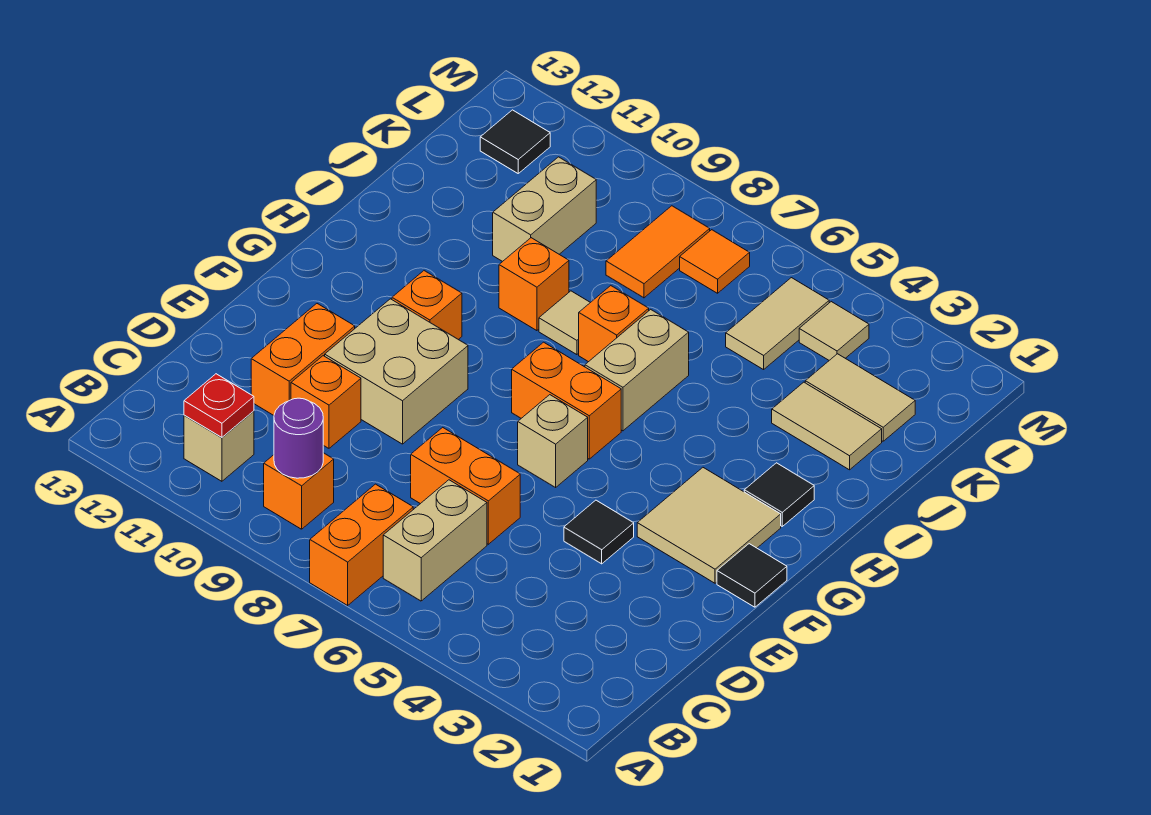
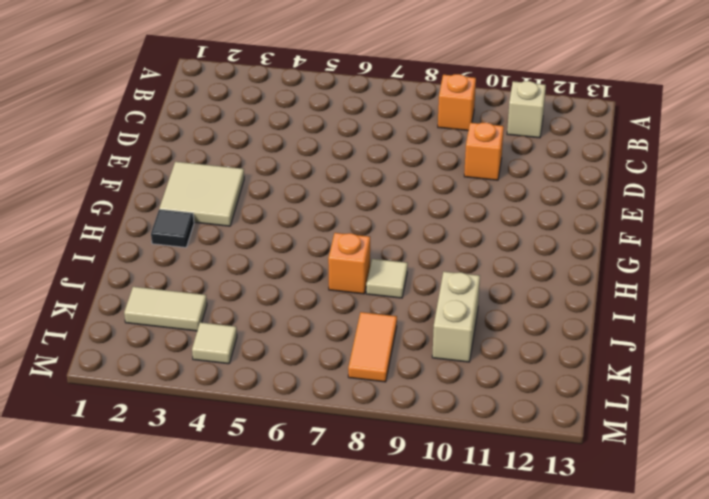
none -> orange 1x2 brick [310,484,413,605]
none -> tan 1x2 brick [383,480,487,601]
none -> orange 1x2 brick [411,427,520,544]

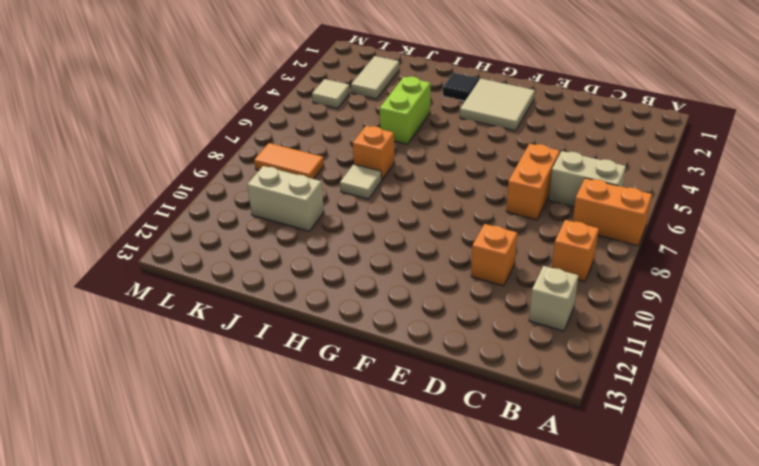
lime 1x2 brick [380,77,430,144] -> none
none -> orange 1x2 brick [251,304,355,415]
none -> black 1x1 tile [564,500,634,564]
none -> tan 2x2 brick [325,299,468,444]

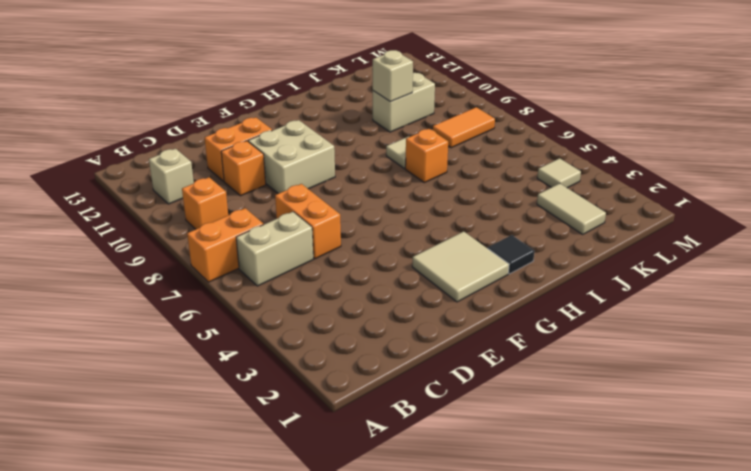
tan 1x1 brick [373,50,413,102] -> tan 1x1 brick moved to [518,395,588,487]
none -> black 1x1 tile [564,500,634,564]
none -> black 1x1 tile [717,544,787,607]
none -> orange 1x2 brick [512,342,621,459]

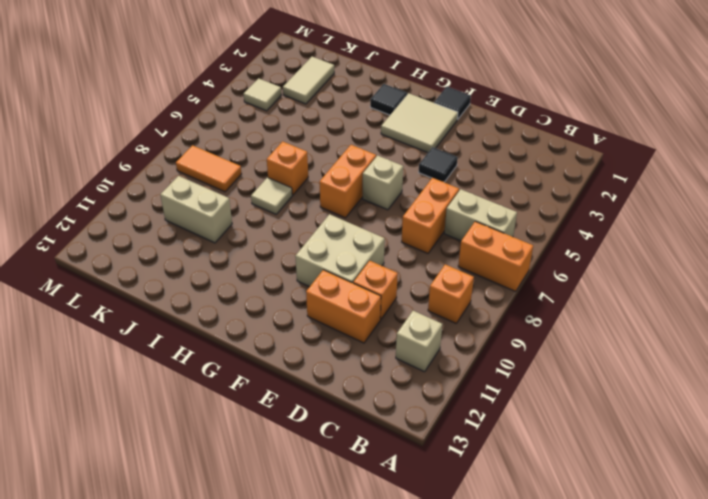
none -> orange 1x1 brick [392,271,462,340]
none -> tan 1x2 brick [585,309,689,431]
none -> orange 1x1 brick [499,238,569,331]

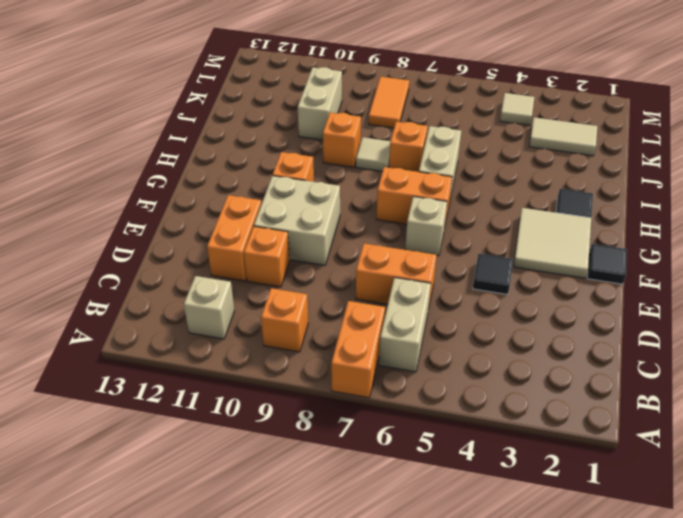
none -> tan 1x2 tile [772,382,882,470]
none -> tan 1x2 tile [726,278,829,370]
none -> orange 1x1 tile [680,230,750,293]

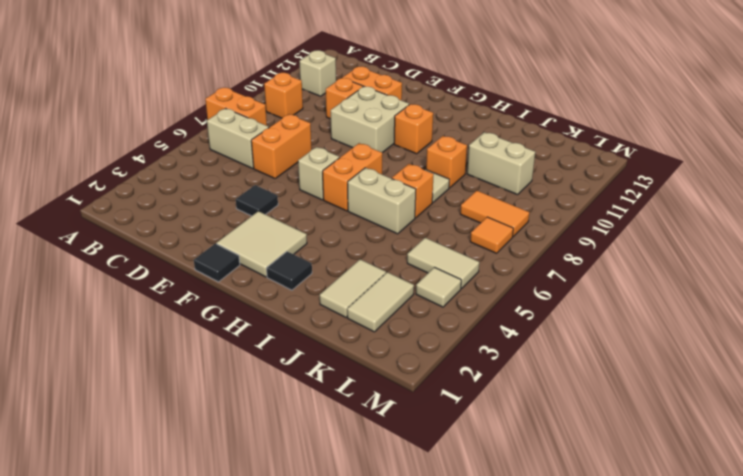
none -> black 1x1 tile [480,110,550,173]
none -> purple 1x1 round brick [274,398,323,478]
none -> red 1x1 plate [184,374,254,437]

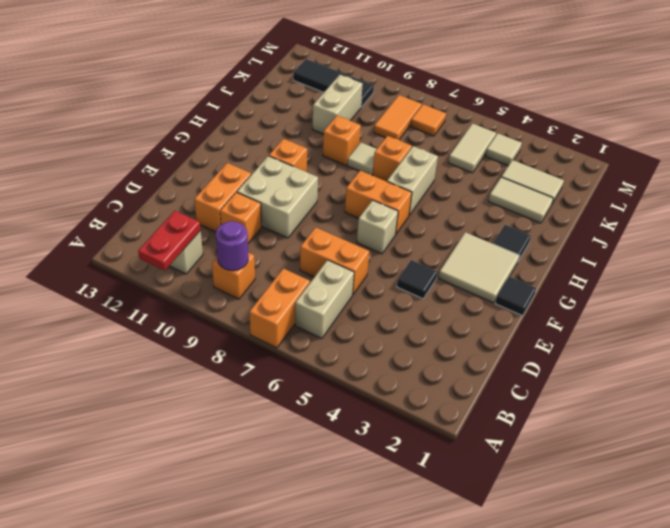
red 1x2 plate [138,211,201,271] -> red 1x1 plate [184,374,254,437]
black 1x3 tile [293,59,374,107] -> black 1x1 tile [480,110,550,173]

